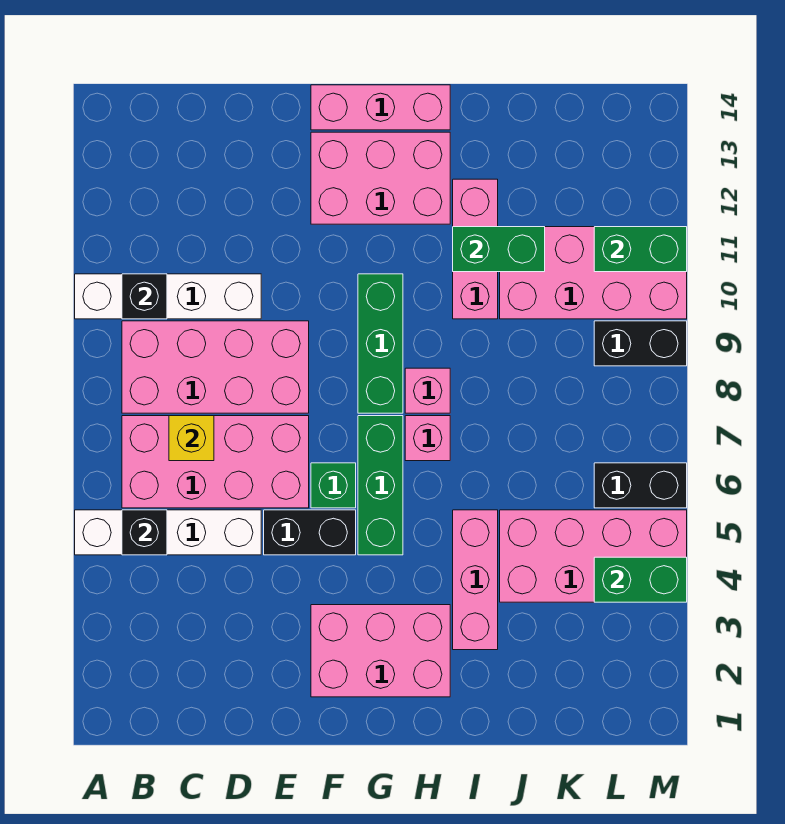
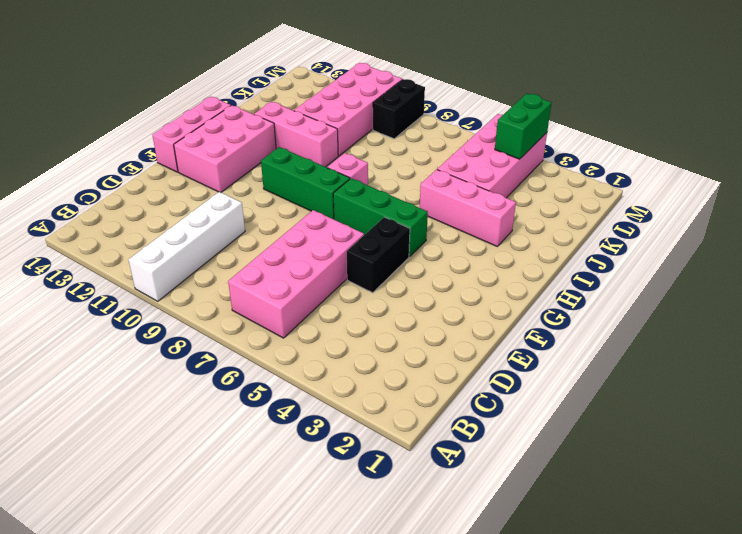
none -> white 1x4 brick [75,510,261,555]
none -> pink 2x4 brick [122,321,309,413]
none -> pink 2x3 brick [311,605,450,697]

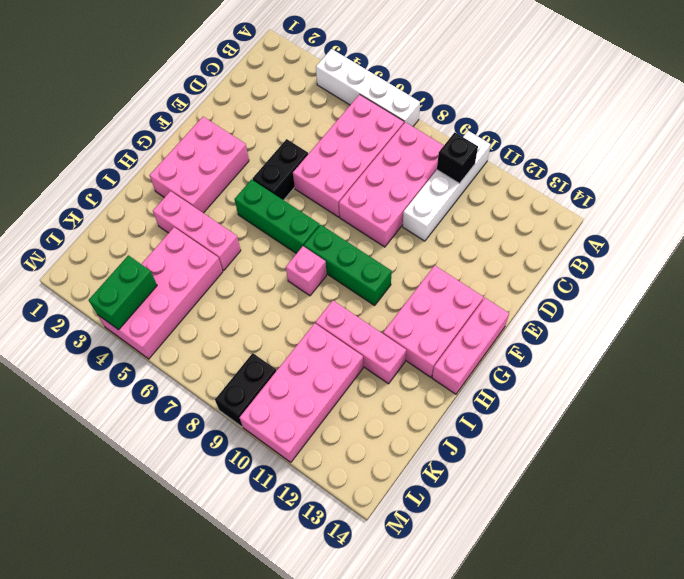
white 1x4 brick [316,49,420,126] -> white 1x4 brick turned to [75,510,261,555]
none -> green 1x1 brick [311,463,356,508]
none -> pink 1x1 brick [405,416,450,461]
none -> black 1x2 brick [594,463,687,508]

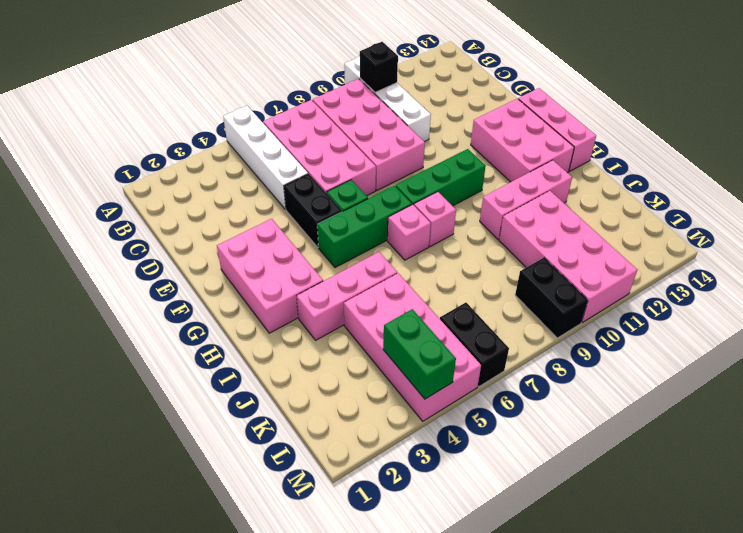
none -> black 1x1 brick [122,510,167,555]
none -> yellow 1x1 brick [169,416,214,461]
none -> green 1x2 brick [453,227,545,272]

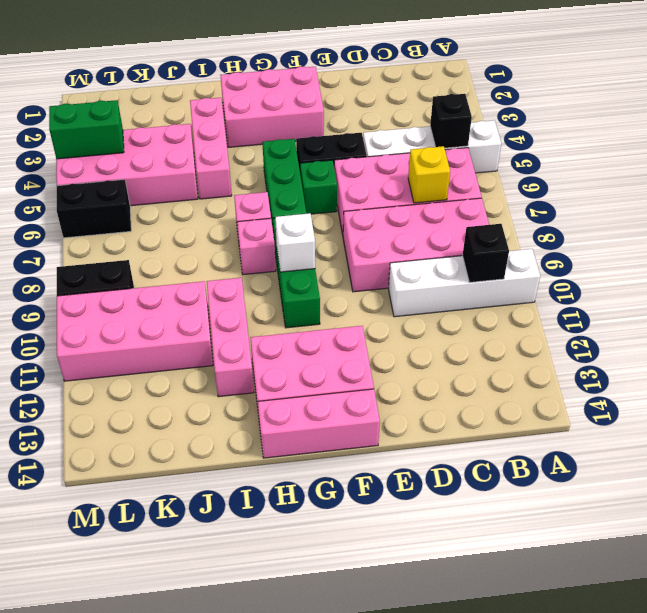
white 1x1 brick [275,213,315,272] -> none
none -> green 1x2 brick [453,227,545,272]
none -> green 1x2 brick [594,227,687,272]

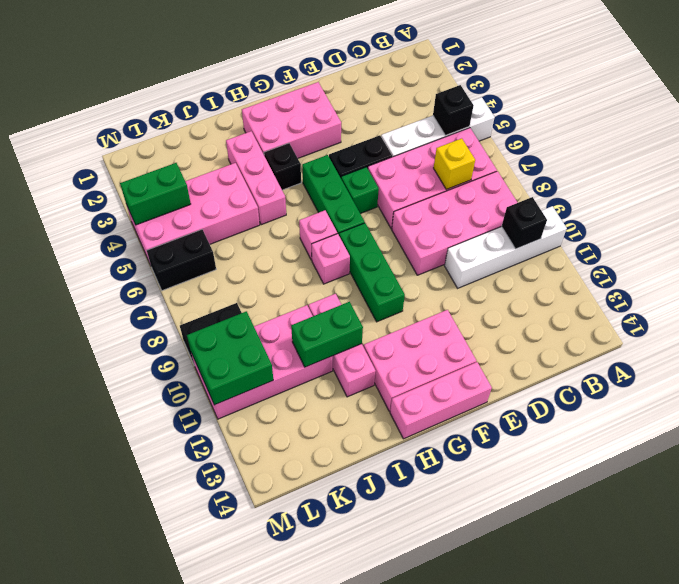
black 1x1 brick [264,143,301,190] -> none
green 2x2 brick [187,311,273,405] -> green 1x2 brick [594,227,687,272]

